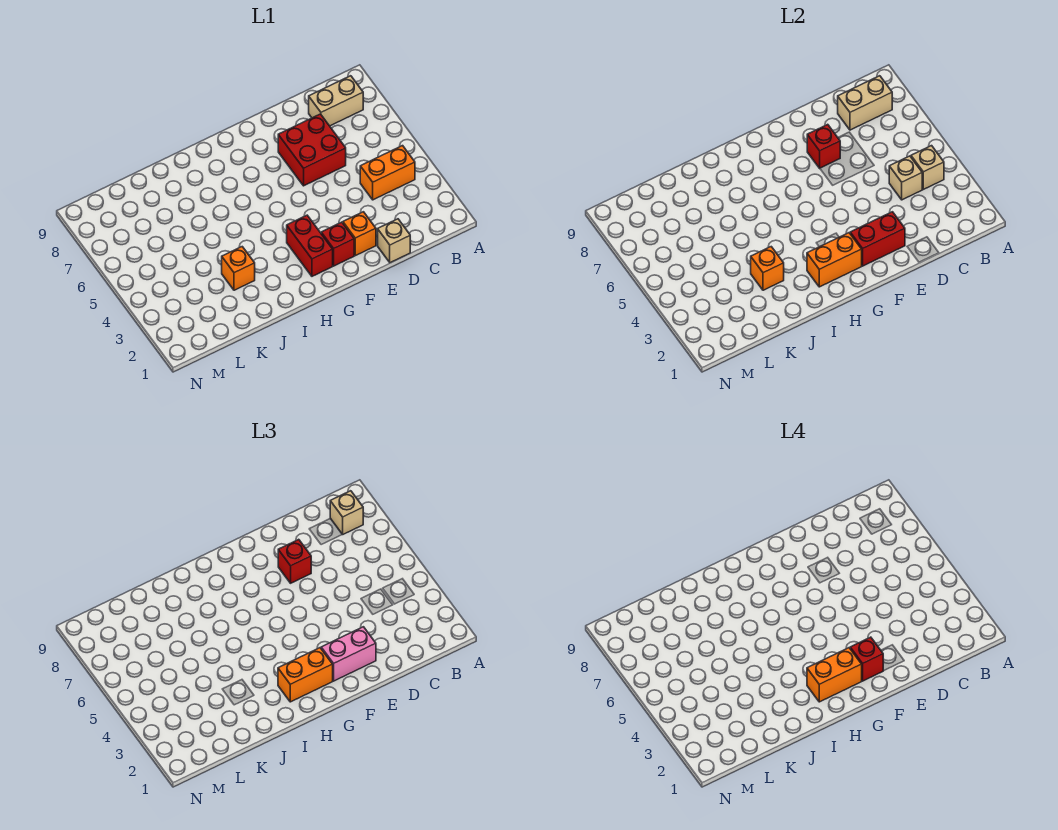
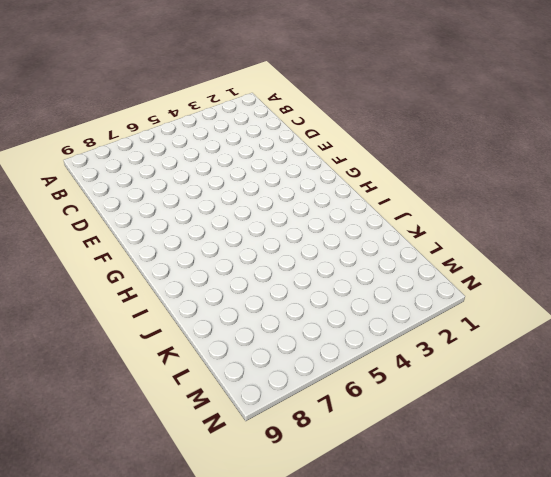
none -> orange 1x2 brick [360,146,415,200]
none -> tan 1x2 brick [309,76,363,126]
none -> tan 1x1 brick [378,219,410,263]

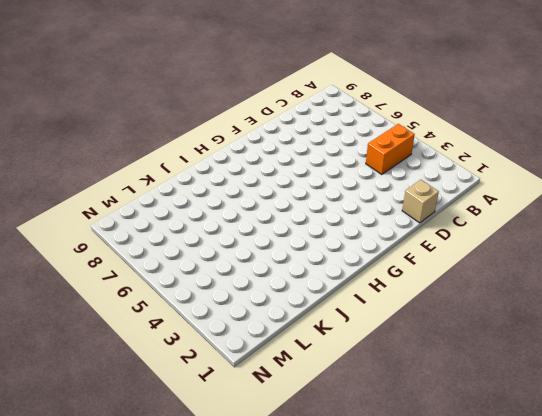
none -> tan 1x2 brick [309,76,363,126]
none -> red 2x2 brick [278,114,346,186]
none -> orange 1x1 brick [343,212,376,256]

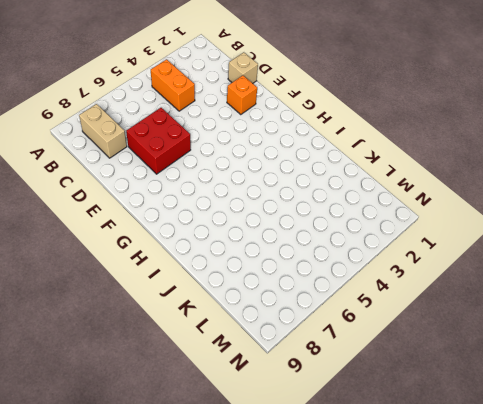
none -> red 1x1 brick [321,222,354,266]
none -> red 1x2 brick [287,215,333,276]
none -> orange 1x1 brick [222,247,255,290]

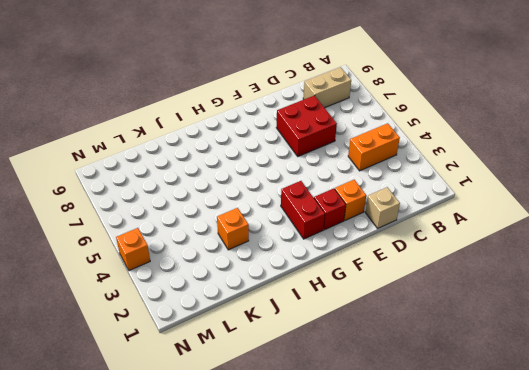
orange 1x1 brick [116,228,150,271] -> orange 1x1 brick moved to [751,247,784,290]
none -> tan 1x1 brick [911,146,944,189]
none -> tan 1x2 brick [838,76,892,130]
none -> tan 1x1 brick [889,156,922,200]

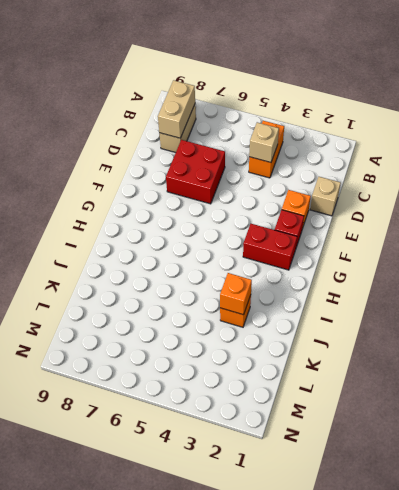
none -> tan 1x1 brick [911,146,944,189]
none -> red 1x2 brick [850,212,905,266]
none -> red 1x1 brick [807,124,840,168]

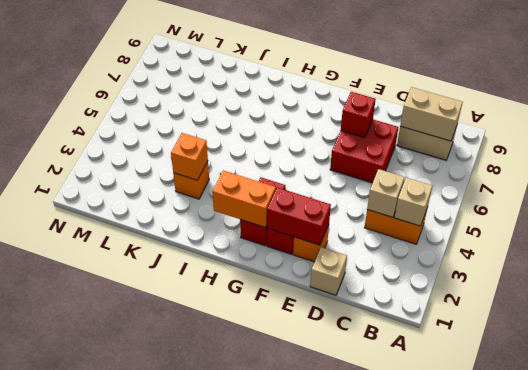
none -> tan 1x1 brick [330,491,363,534]
none -> pink 1x2 brick [321,627,376,681]
none -> red 1x1 brick [278,539,311,583]

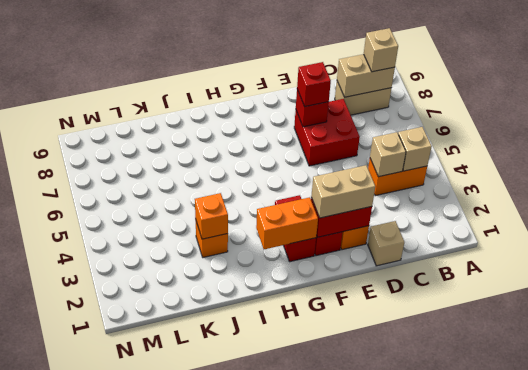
tan 1x2 brick [311,165,375,218] -> pink 1x2 brick [321,627,376,681]
none -> orange 1x2 brick [278,648,333,702]
none -> red 1x1 brick [850,637,883,681]
none -> orange 1x2 brick [807,648,862,702]

